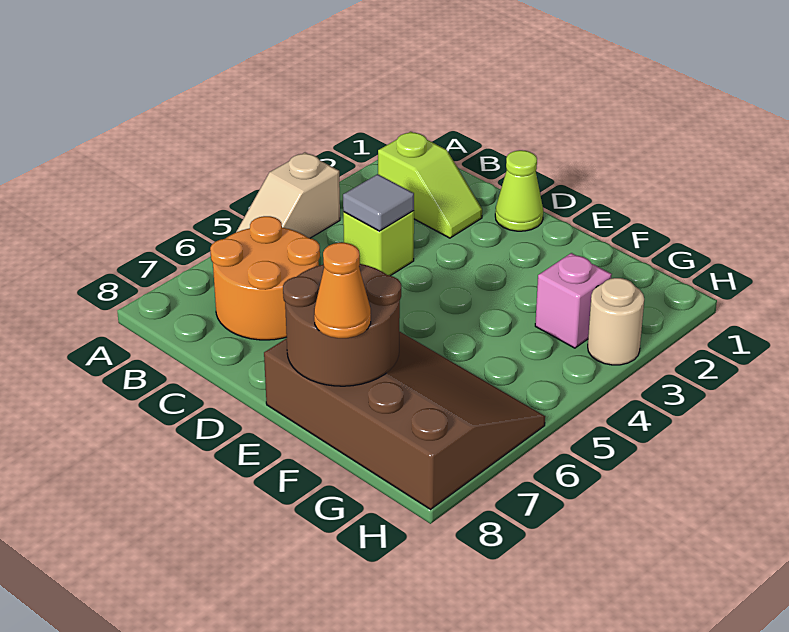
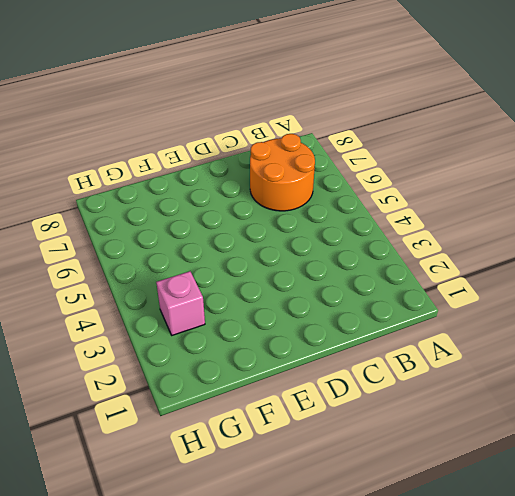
none -> tan 1x2 slope [236,153,340,238]
none -> lime 1x2 slope [378,132,482,238]

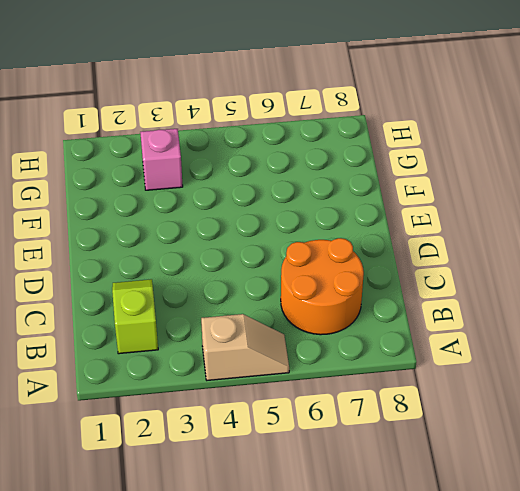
none -> lime 1x1 brick [343,211,414,276]
none -> lime 1x1 cone [495,150,543,231]

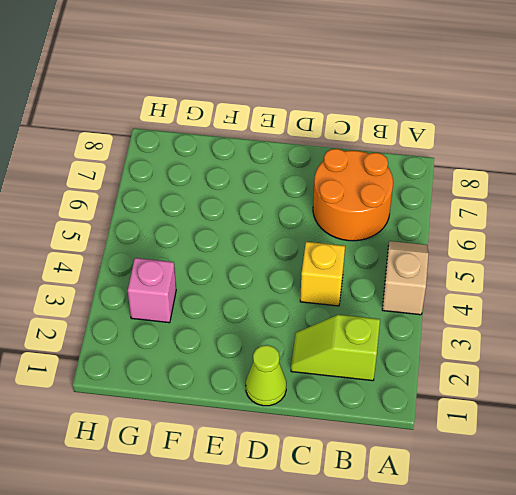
yellow 1x1 brick [300,242,345,306] -> lime 1x1 brick [343,211,414,276]
none -> brown 3x4 slope [264,331,545,509]
none -> tan 1x1 round brick [588,278,644,365]

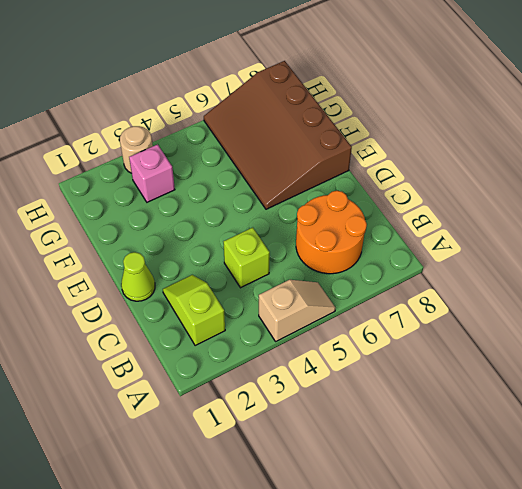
none -> grey 1x1 tile [343,174,414,231]
none -> brown 2x2 round brick [283,264,401,386]

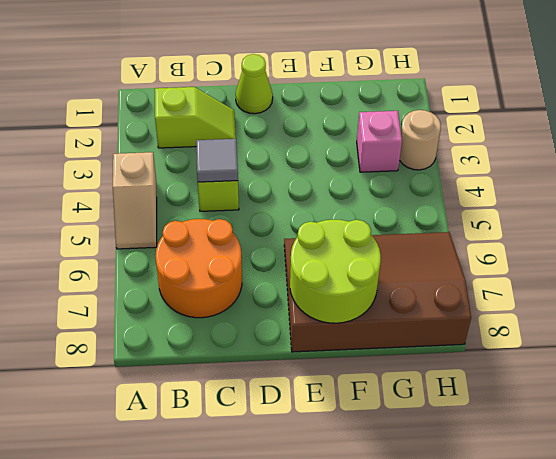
lime 2x2 round brick [290,220,381,323] -> brown 2x2 round brick [283,264,401,386]
none -> orange 1x1 cone [314,243,371,338]

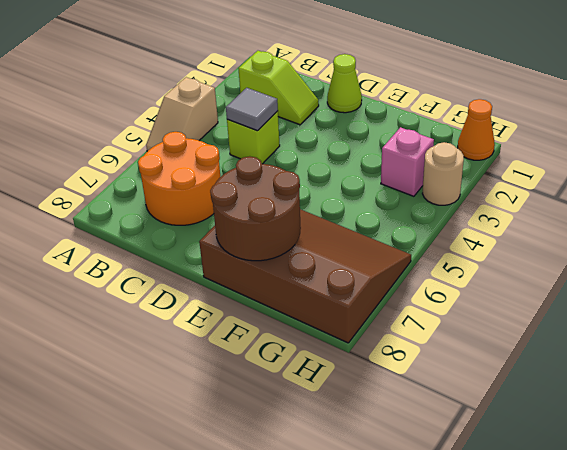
orange 1x1 cone [458,99,495,160] -> orange 1x1 cone moved to [314,243,371,338]

